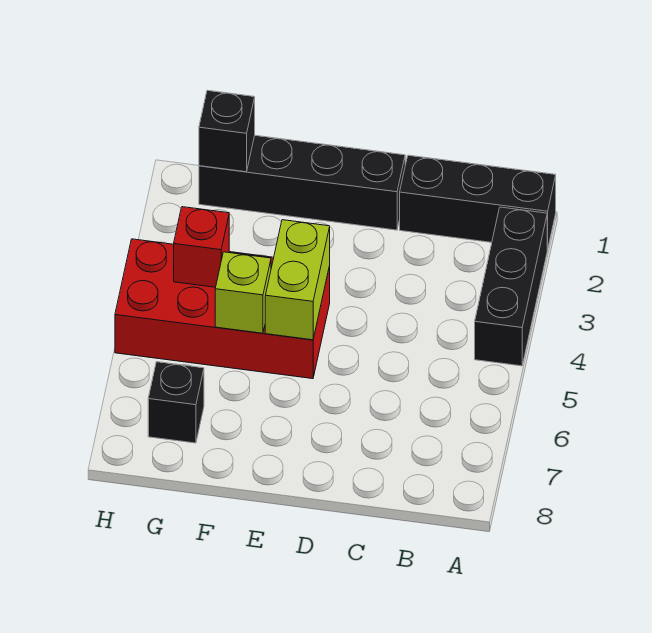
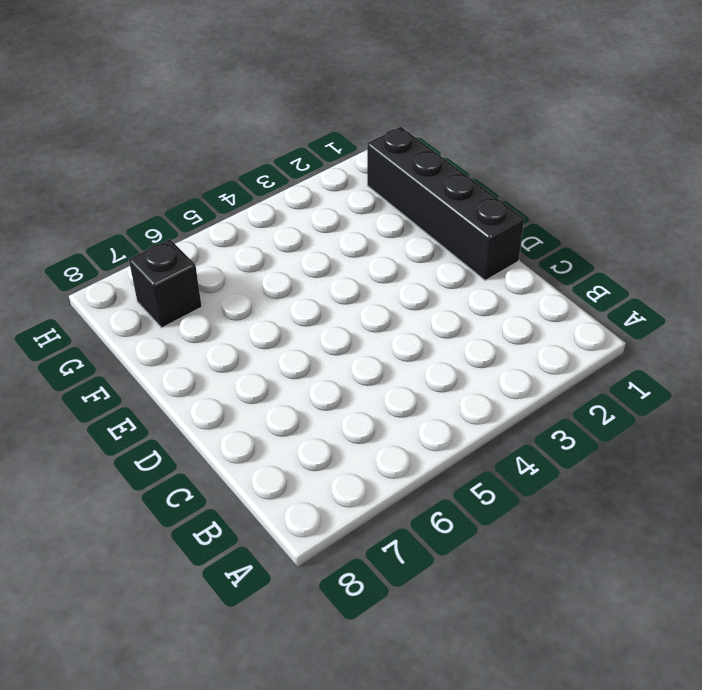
none -> black 1x3 brick [400,155,556,249]
none -> black 1x3 brick [475,207,547,366]

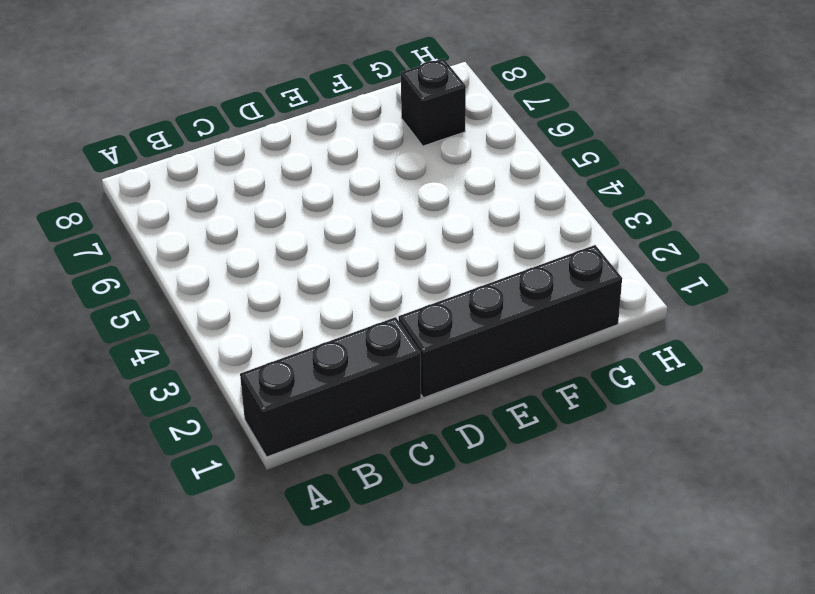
none -> black 1x3 brick [475,207,547,366]
none -> red 2x4 brick [115,239,330,379]

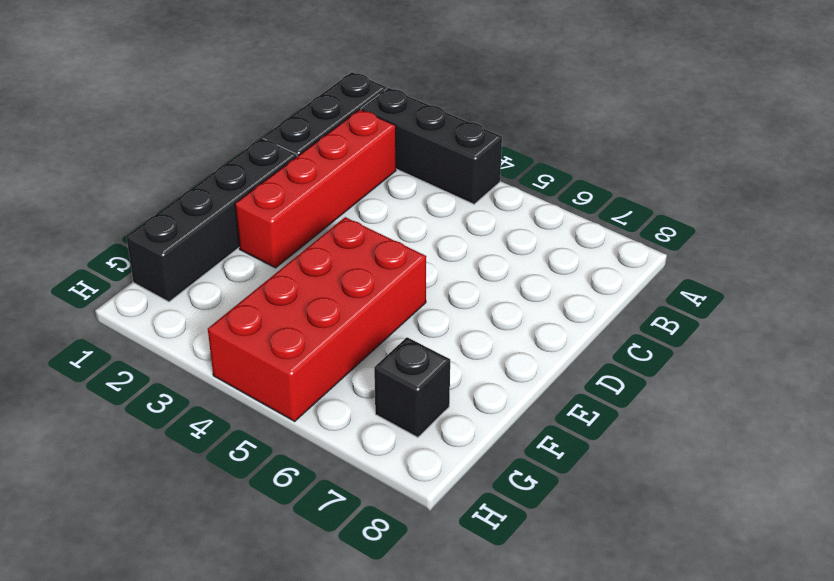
red 1x4 brick [235,110,396,268] -> none
none -> lime 1x2 brick [265,220,330,340]
none -> lime 1x1 brick [215,252,271,333]

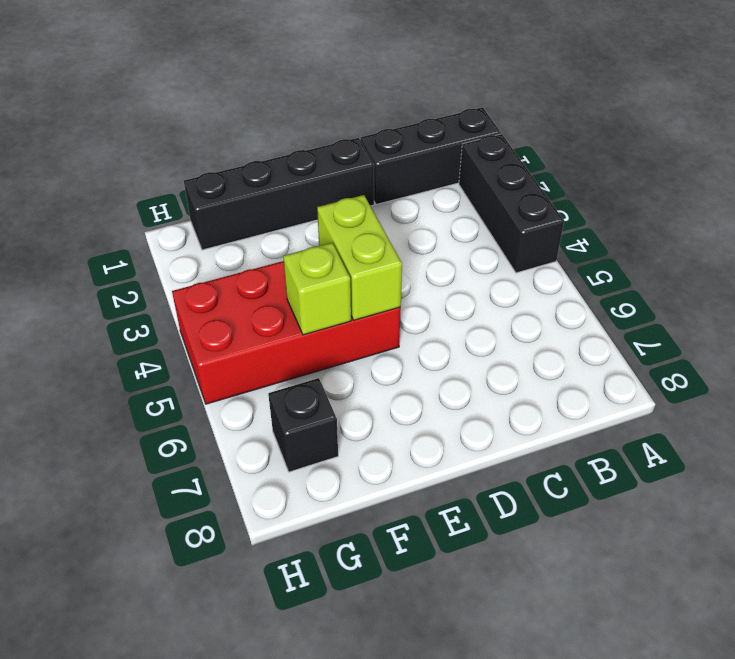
none -> black 1x1 brick [199,90,255,172]
none -> red 1x1 brick [174,207,229,287]

